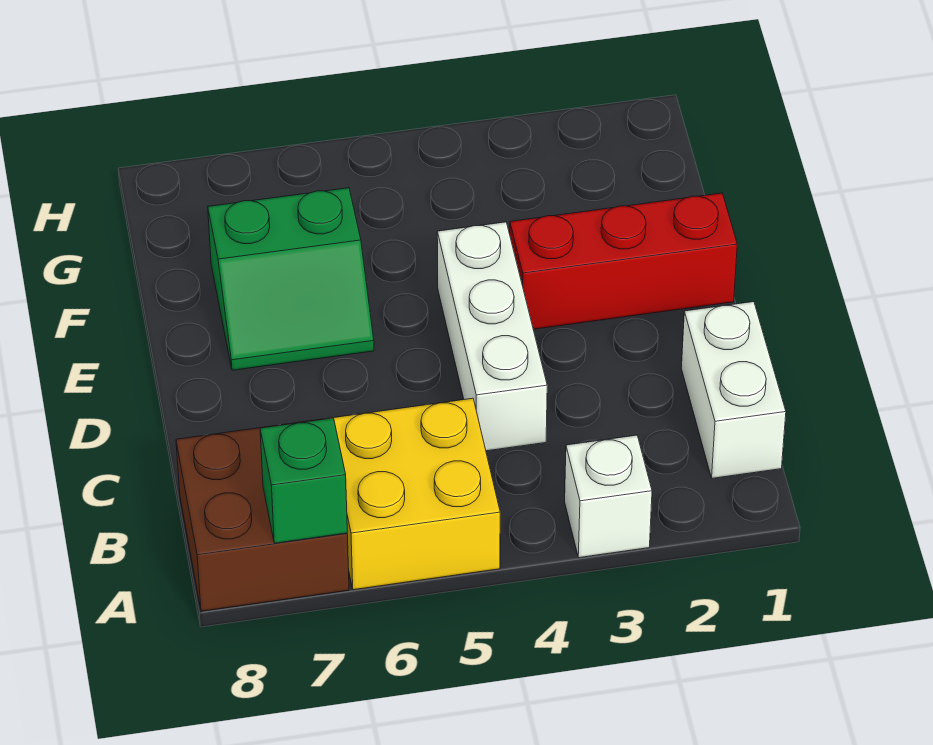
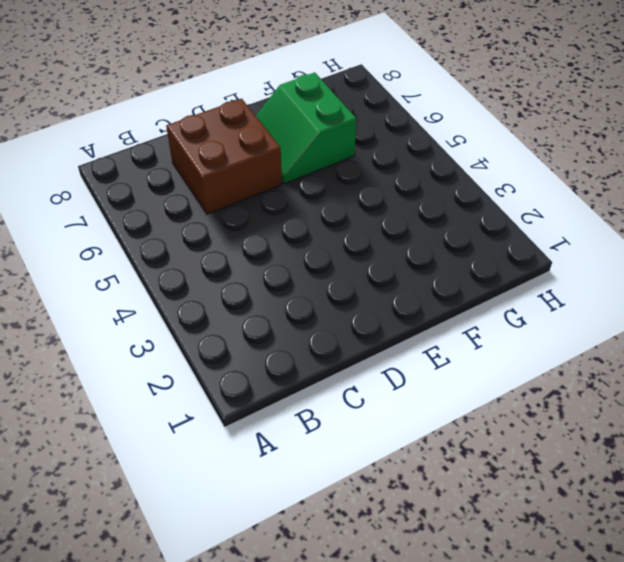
brown 2x2 brick [166,99,282,214] -> brown 2x2 brick moved to [176,419,349,611]
none -> white 1x1 brick [565,435,652,558]
none -> yellow 2x2 brick [327,398,500,590]

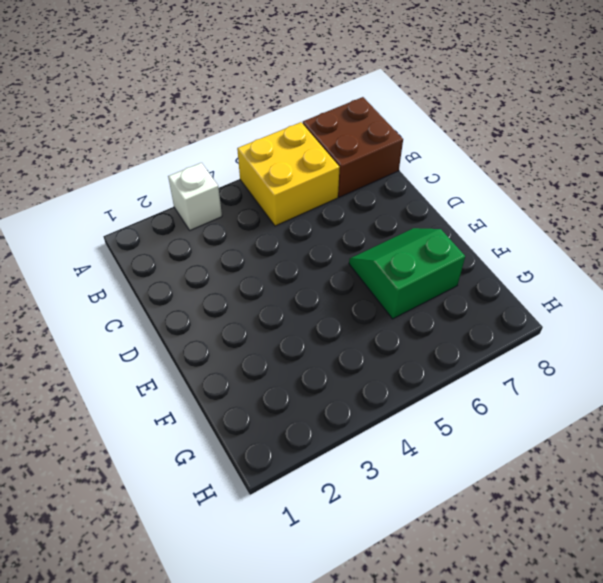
none -> white 1x2 brick [681,302,786,478]
none -> white 1x3 brick [437,222,547,451]

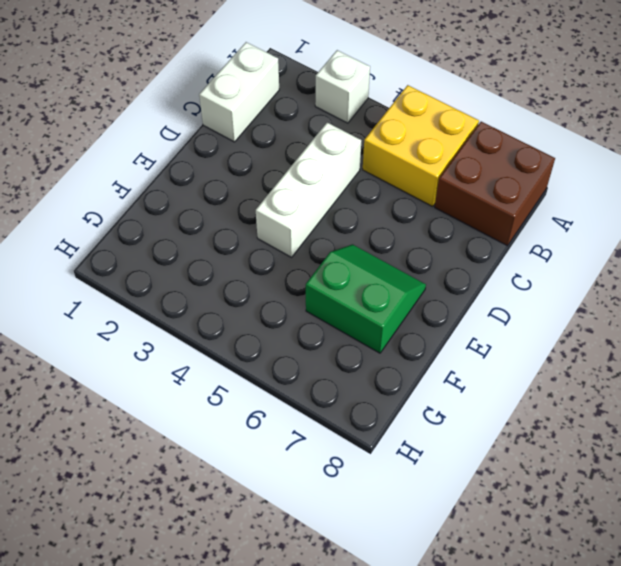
none -> red 1x3 brick [510,193,737,329]
none -> green 1x1 brick [260,418,347,543]

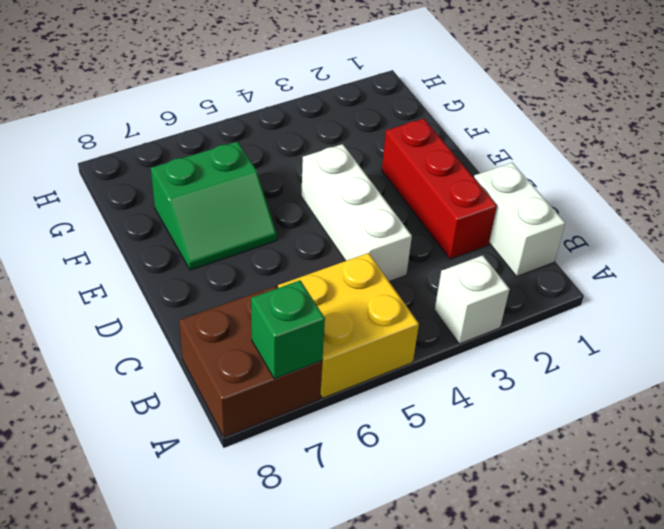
red 1x3 brick [382,119,497,259] -> red 1x3 brick turned to [510,193,737,329]

